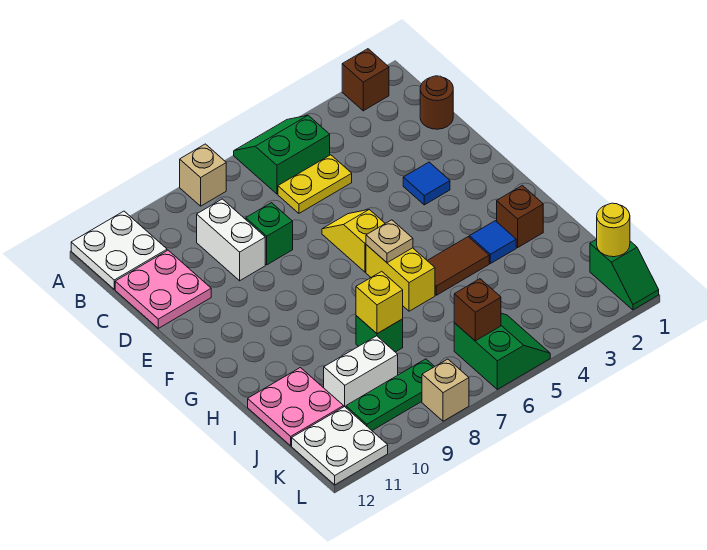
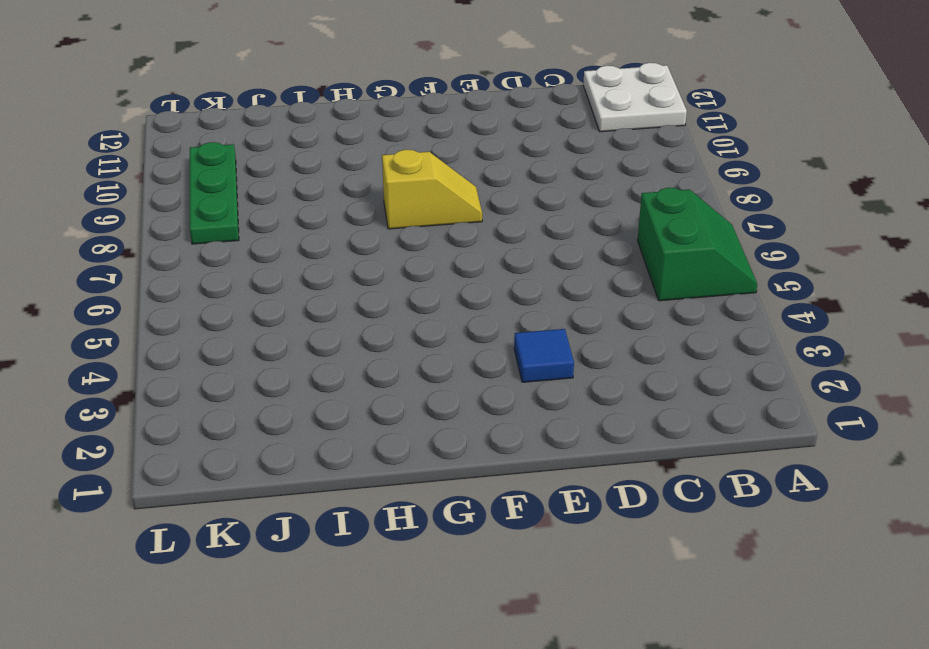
yellow 1x2 slope [382,150,482,229] -> yellow 1x2 slope moved to [322,210,385,272]
none -> brown 1x1 brick [342,49,389,111]
none -> tan 1x1 brick [180,144,226,206]
none -> brown 1x1 round brick [420,76,453,129]

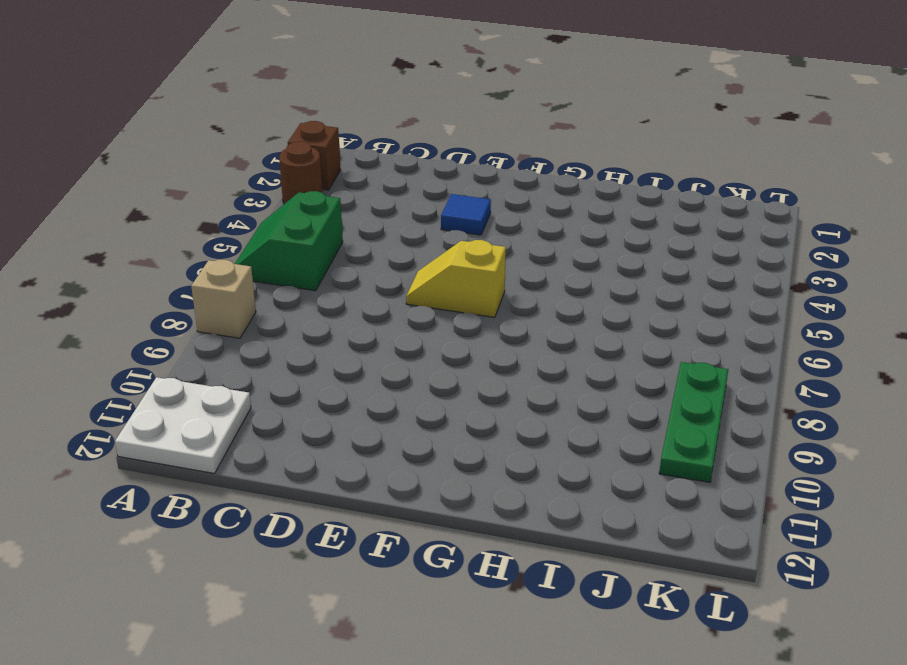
brown 1x1 round brick [279,142,322,204] -> brown 1x1 round brick moved to [420,76,453,129]
none -> yellow 1x2 plate [278,155,352,213]
none -> white 1x2 brick [197,199,265,281]
none -> pink 2x2 plate [115,250,211,328]

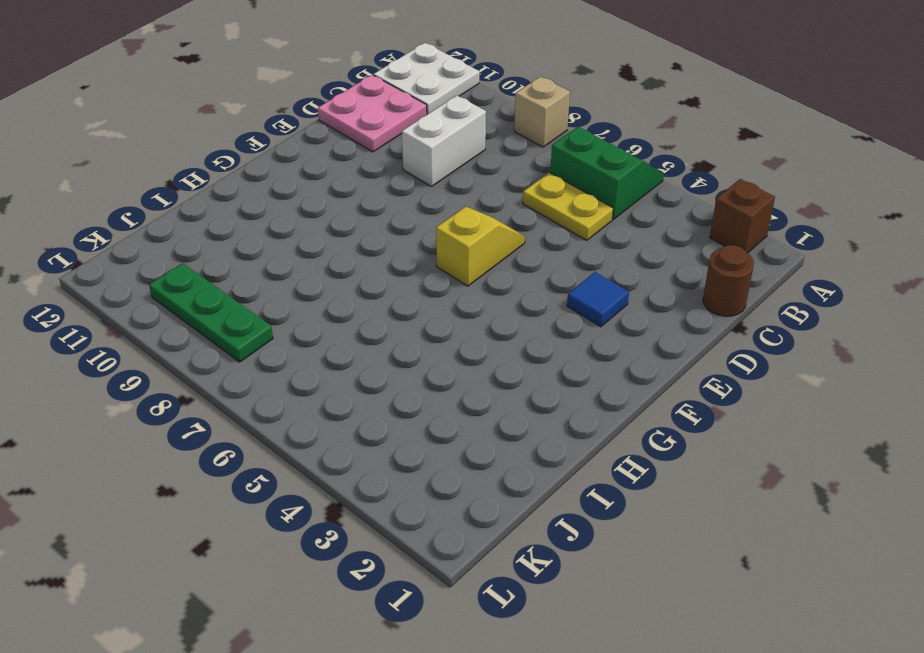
none -> green 1x1 brick [246,203,293,265]
none -> yellow 1x2 brick [366,245,435,311]
none -> brown 1x1 brick [497,185,543,247]

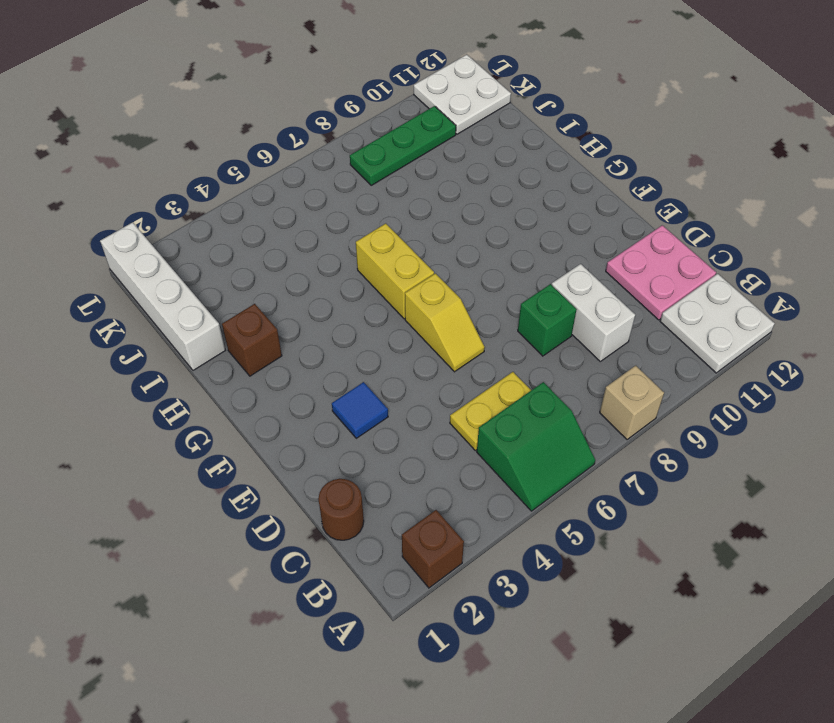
white 1x4 brick [100,222,225,370] -> green 1x2 slope [590,239,659,310]
none -> blue 1x1 tile [469,221,516,264]
none -> brown 1x2 tile [427,237,489,295]
none -> green 1x1 brick [356,316,403,352]

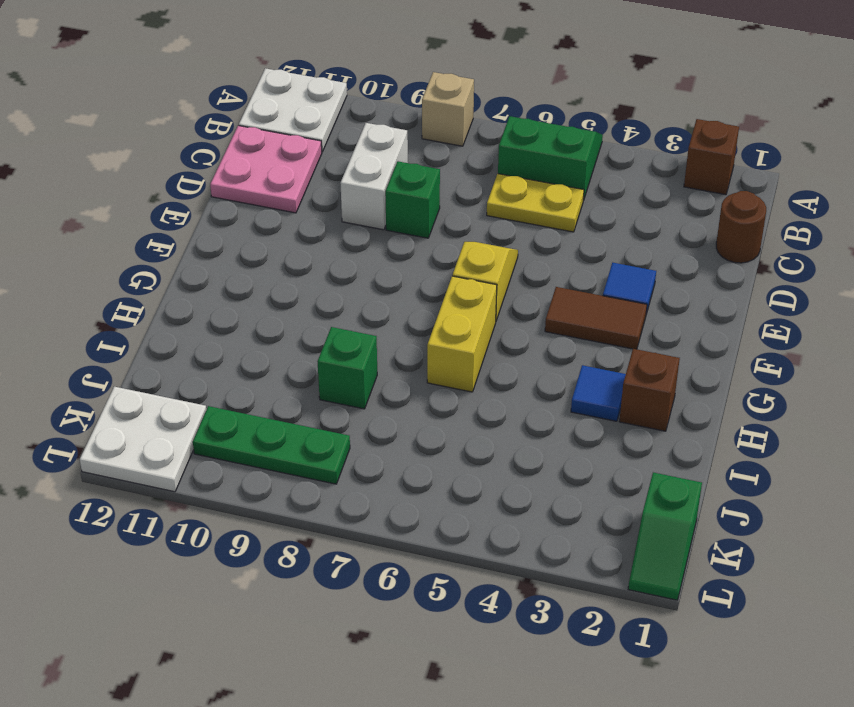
brown 1x2 tile [545,287,647,349] -> brown 1x2 tile moved to [427,237,489,295]
none -> pink 2x2 plate [248,368,344,446]
none -> white 1x2 brick [324,336,398,407]
none -> green 2x2 slope [454,313,550,389]

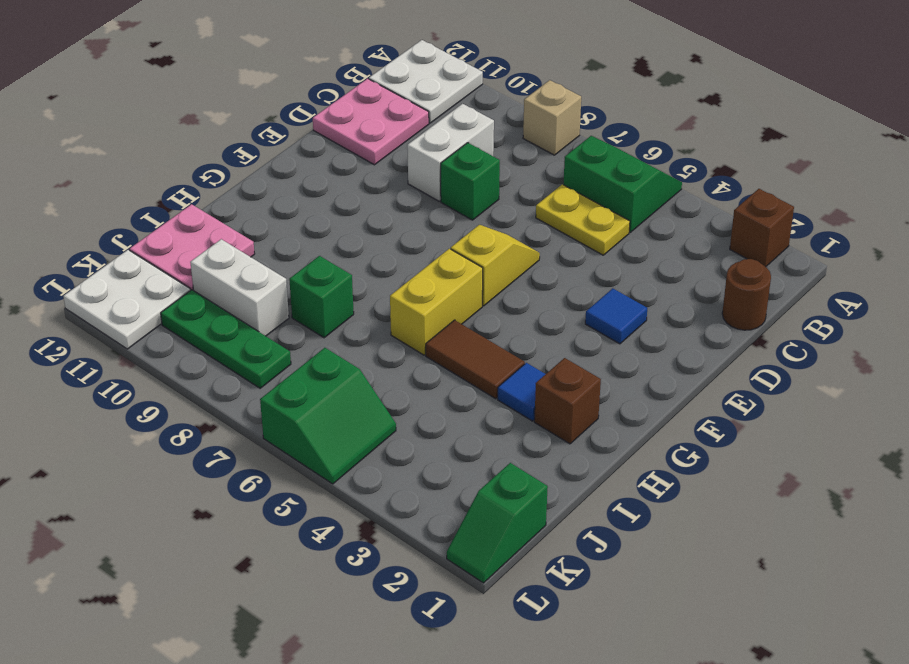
none -> tan 1x1 brick [422,359,469,421]
none -> tan 1x1 plate [366,220,413,263]
none -> yellow 1x1 brick [356,271,403,334]

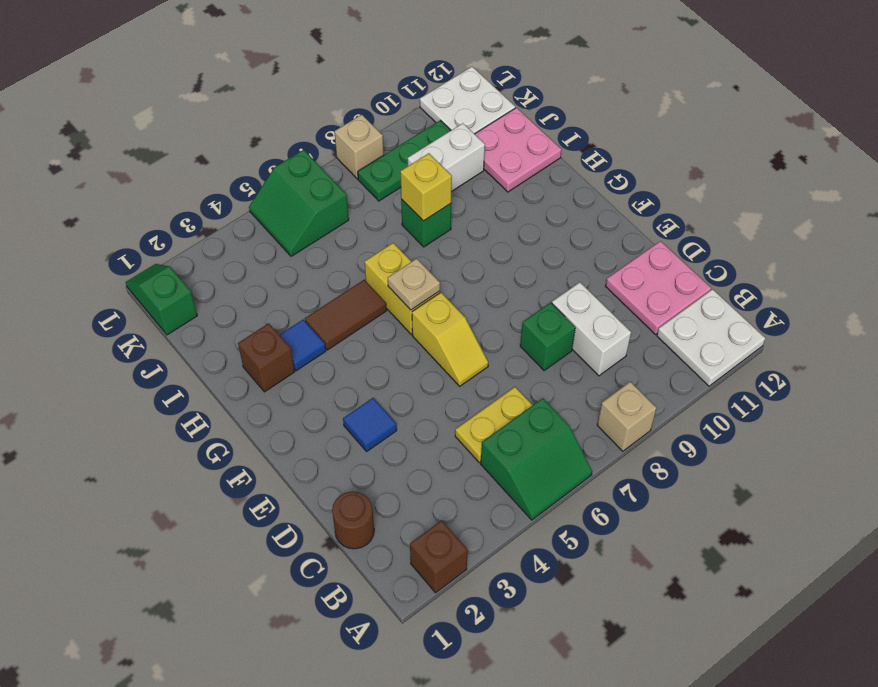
none -> yellow 1x1 round brick [597,203,630,257]
none -> brown 1x1 brick [454,279,501,341]

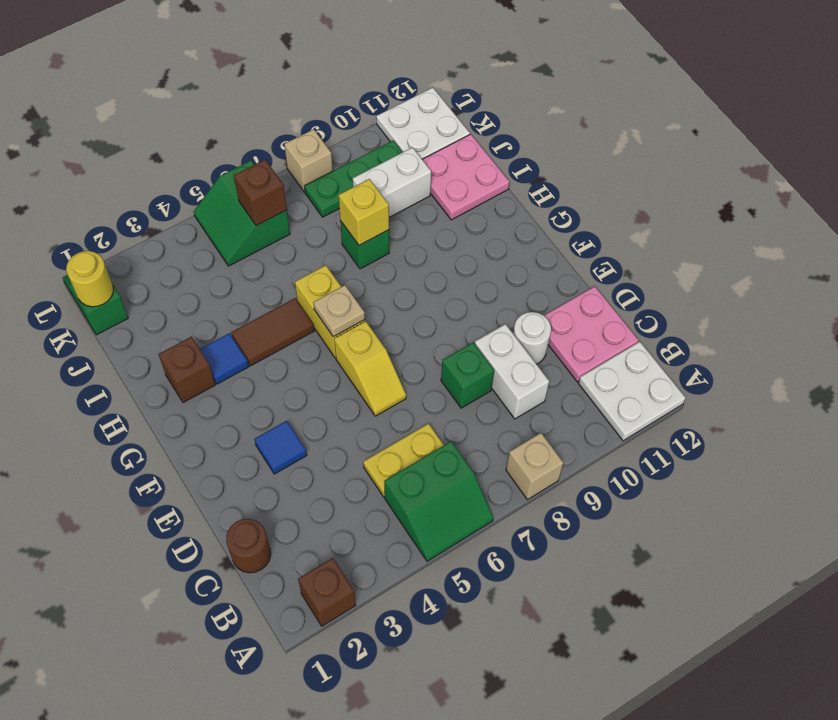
white 1x1 round brick [513,312,551,364] -> none

